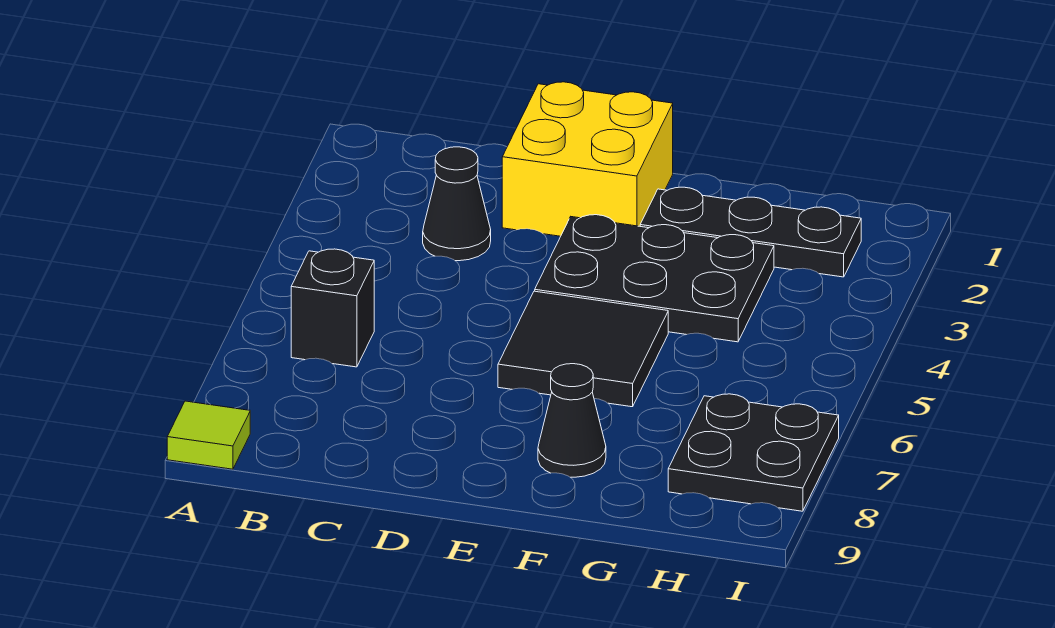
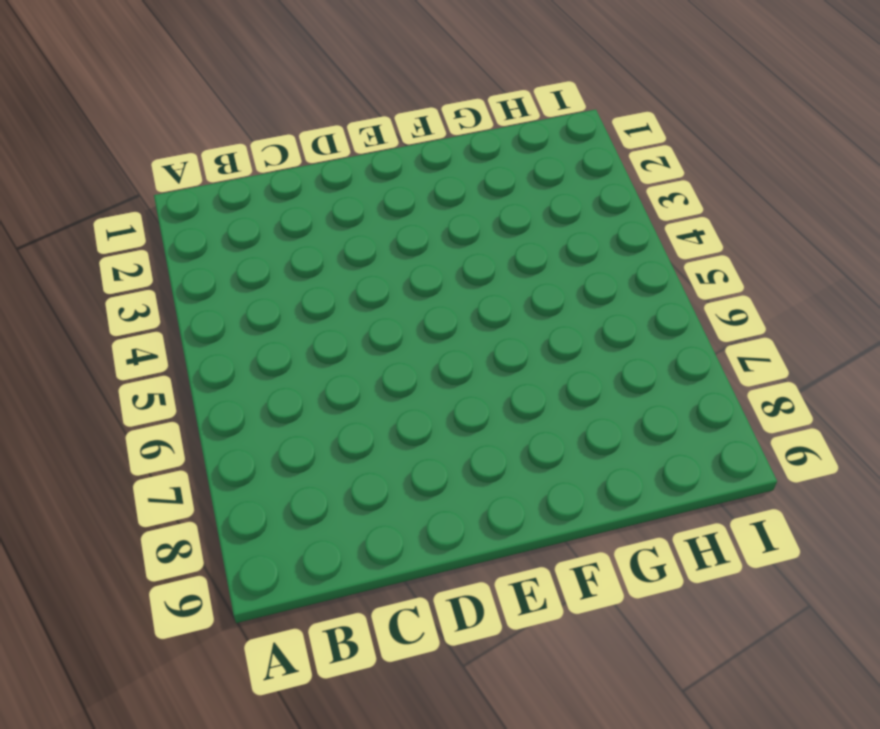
none -> lime 1x1 tile [167,401,250,469]
none -> black 1x1 brick [291,249,374,367]

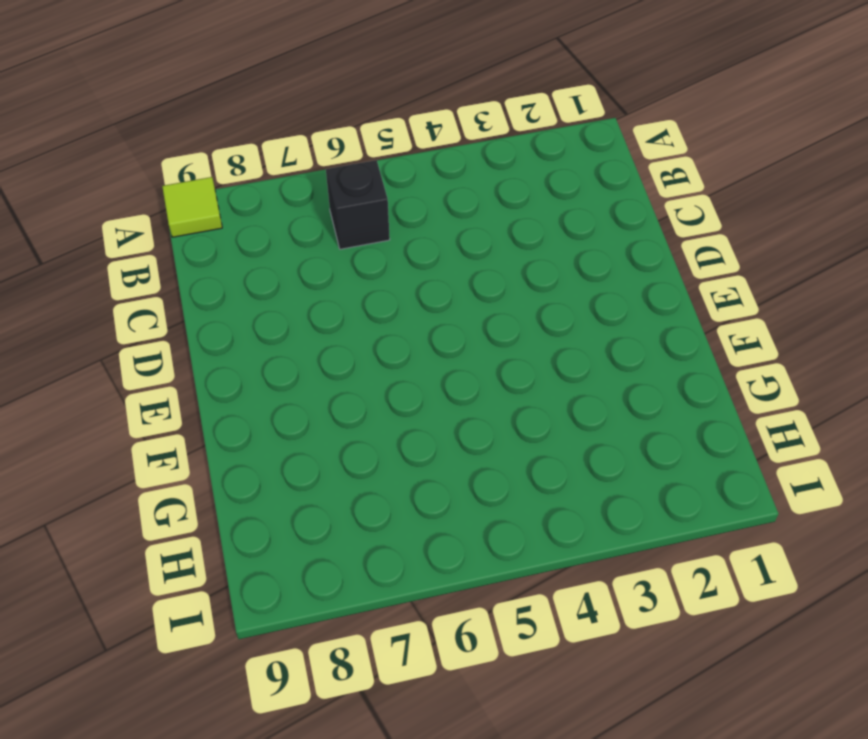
none -> black 1x1 cone [423,147,491,261]
none -> yellow 2x2 brick [502,82,673,236]

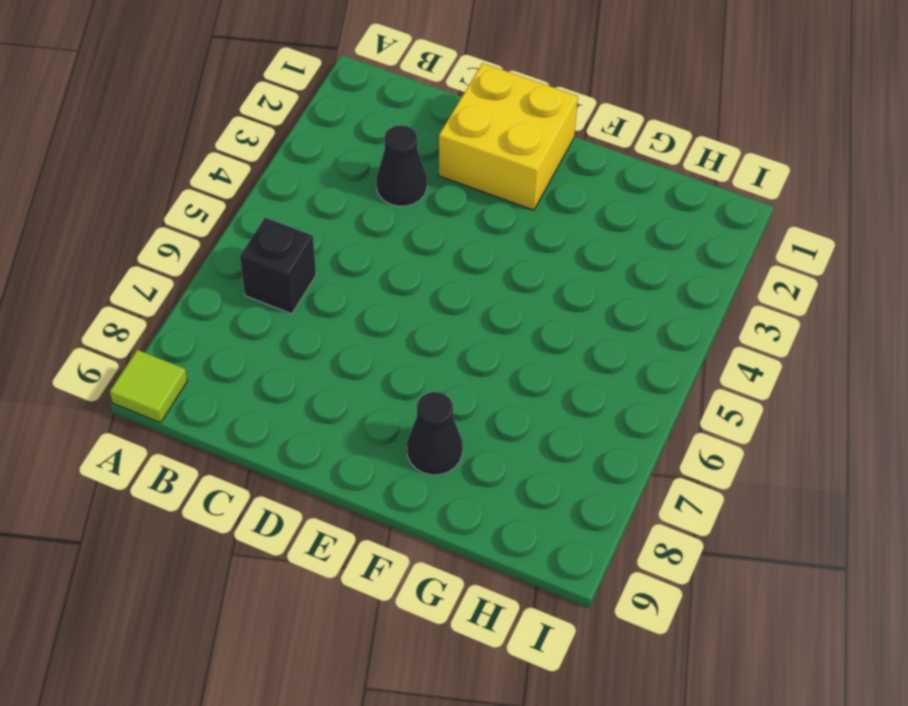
none -> black 2x3 plate [535,215,774,342]
none -> black 2x2 tile [498,291,668,407]

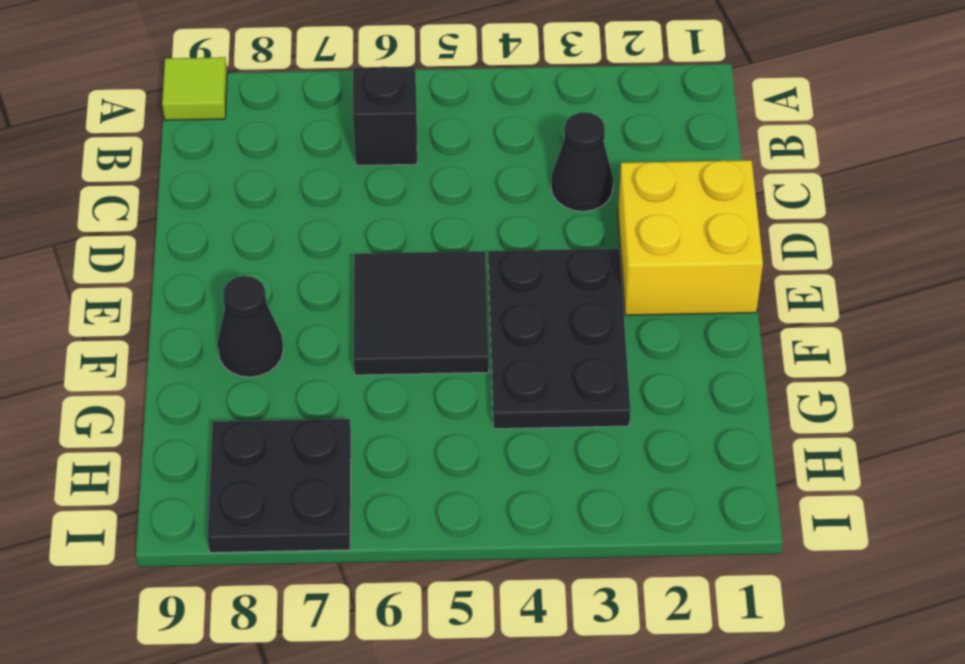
none -> black 1x3 plate [640,187,861,277]

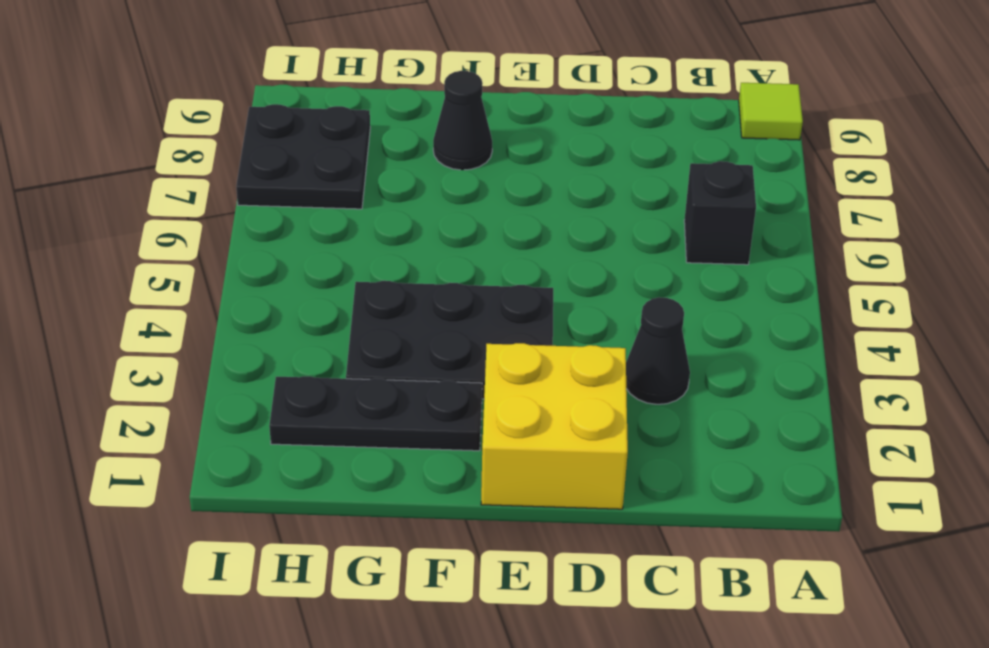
none -> black 2x2 tile [498,291,668,407]

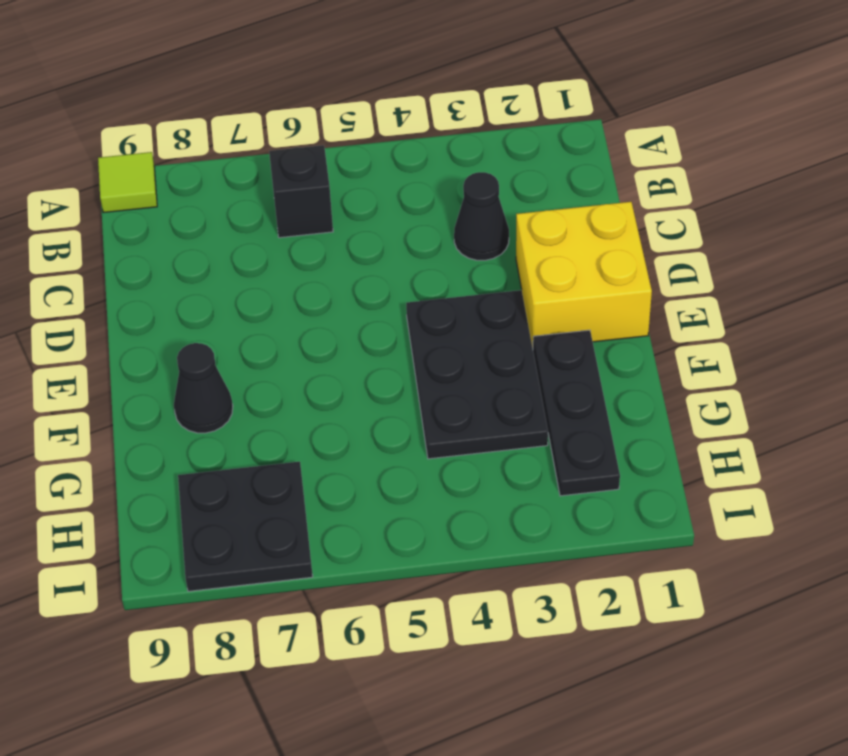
none -> black 2x2 tile [498,291,668,407]

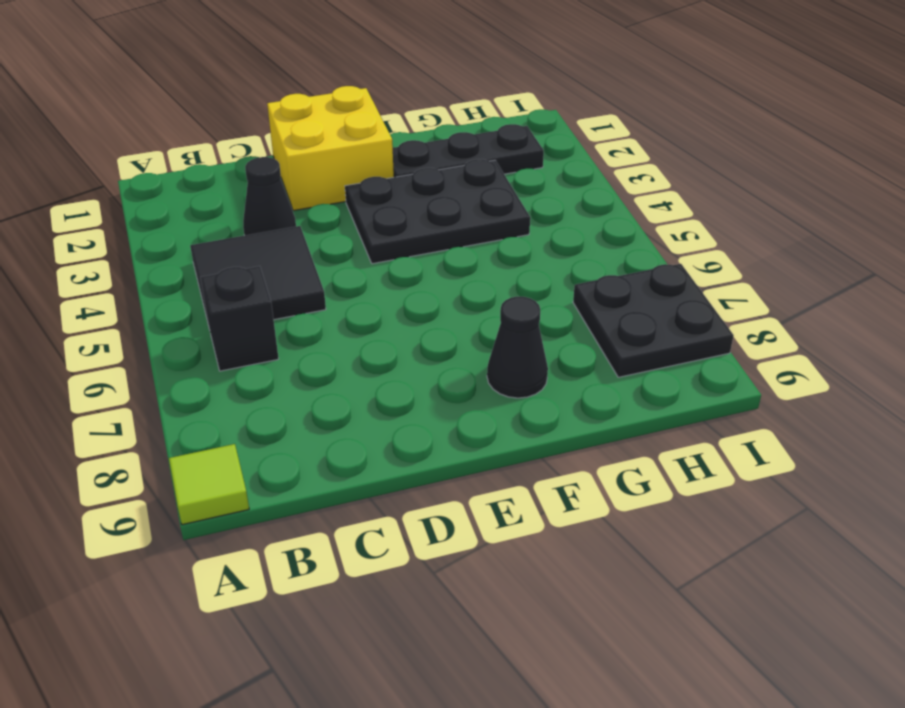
black 2x2 tile [190,226,326,326] -> black 2x2 tile moved to [498,291,668,407]

